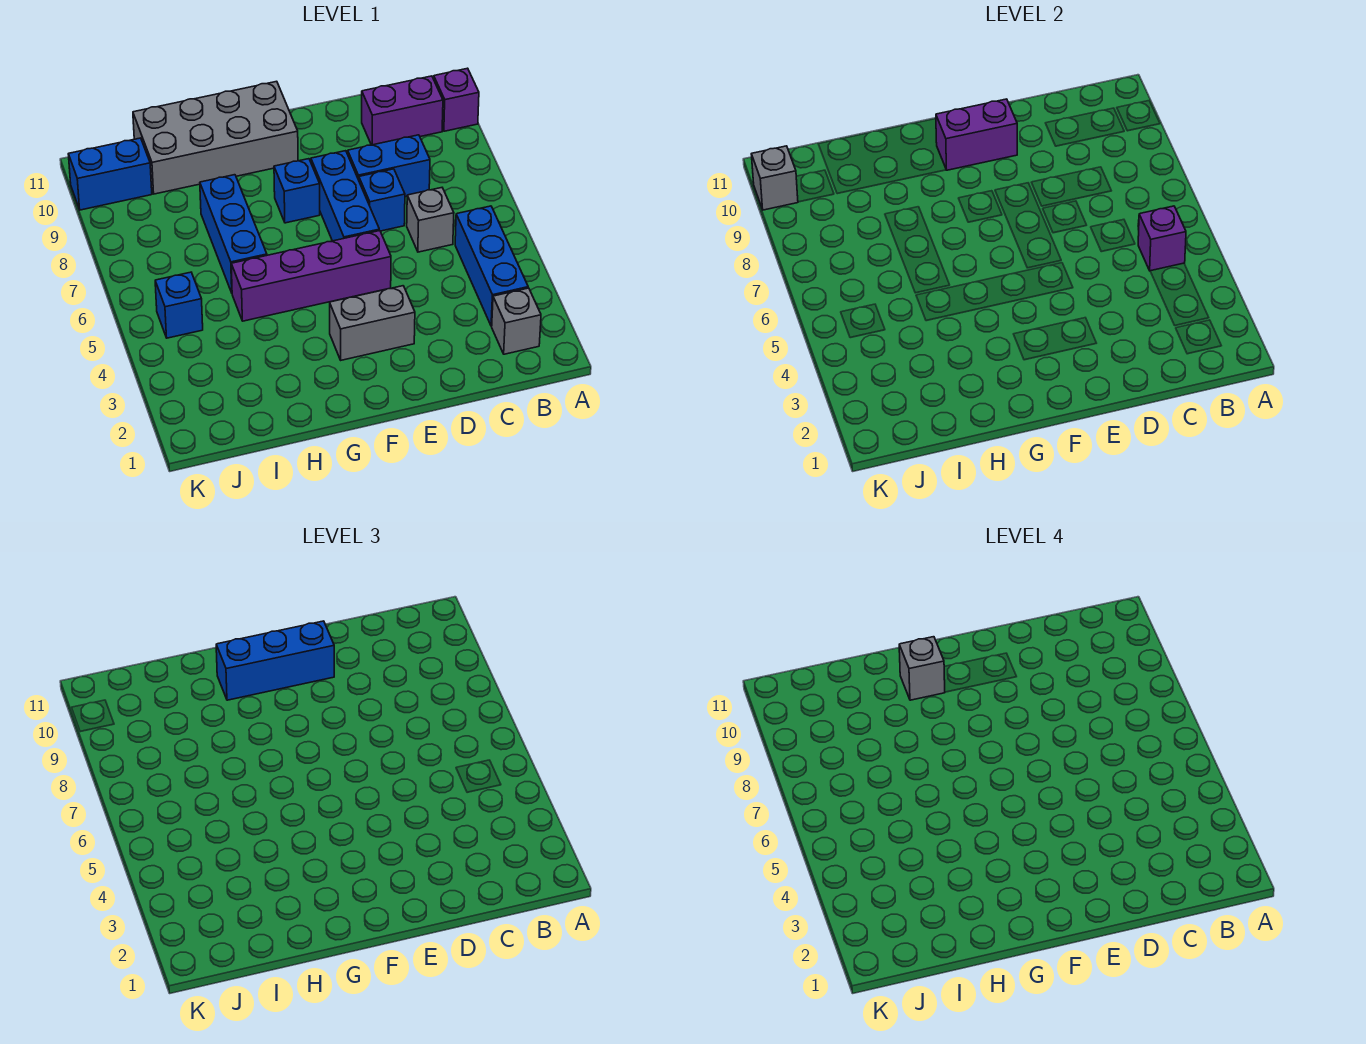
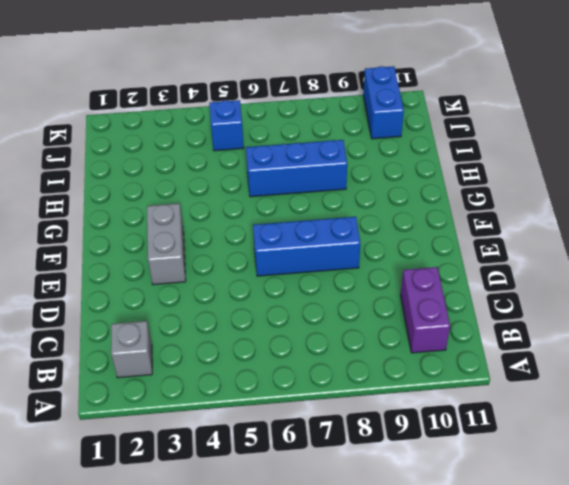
none -> purple 1x1 brick [434,68,479,131]
none -> blue 1x3 brick [455,206,528,326]
none -> grey 1x1 brick [407,188,454,252]

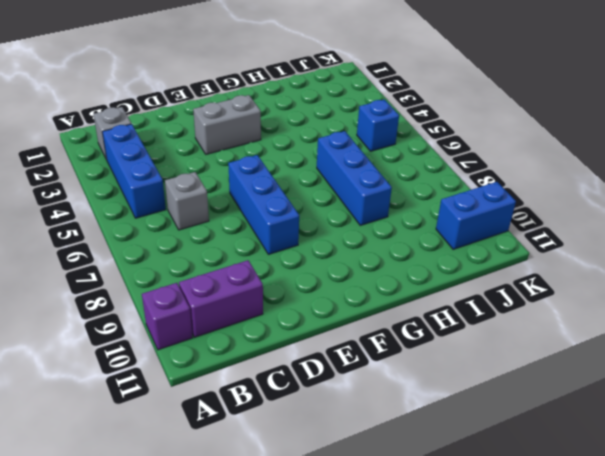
none -> blue 1x2 brick [348,135,430,197]
none -> blue 1x1 brick [359,169,405,231]
none -> purple 1x4 brick [231,231,391,321]

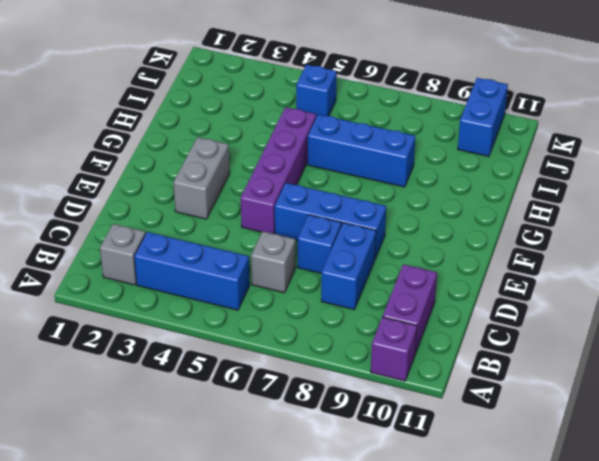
none -> blue 1x1 brick [274,159,320,223]
none -> grey 2x4 brick [133,81,298,194]
none -> purple 1x1 brick [1138,206,1186,271]

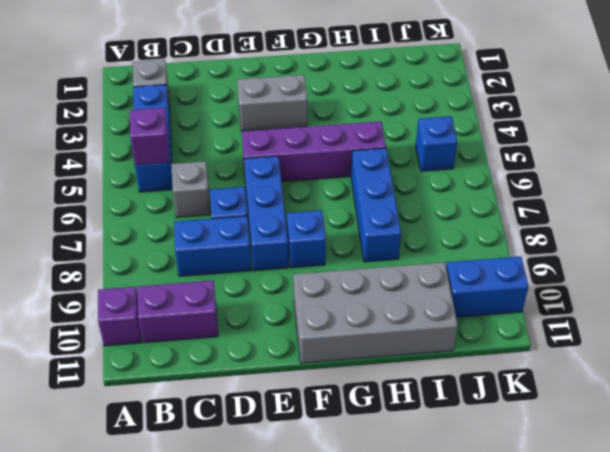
none -> purple 1x2 brick [936,99,1017,170]
none -> grey 1x1 brick [751,146,798,210]
none -> blue 1x3 brick [216,621,334,700]

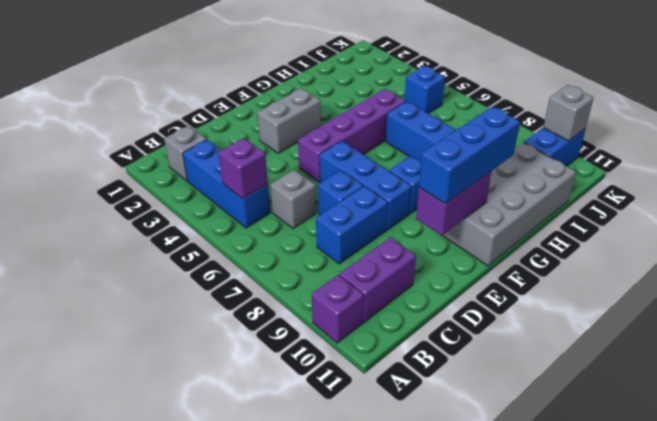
none -> grey 1x1 brick [899,637,945,700]

